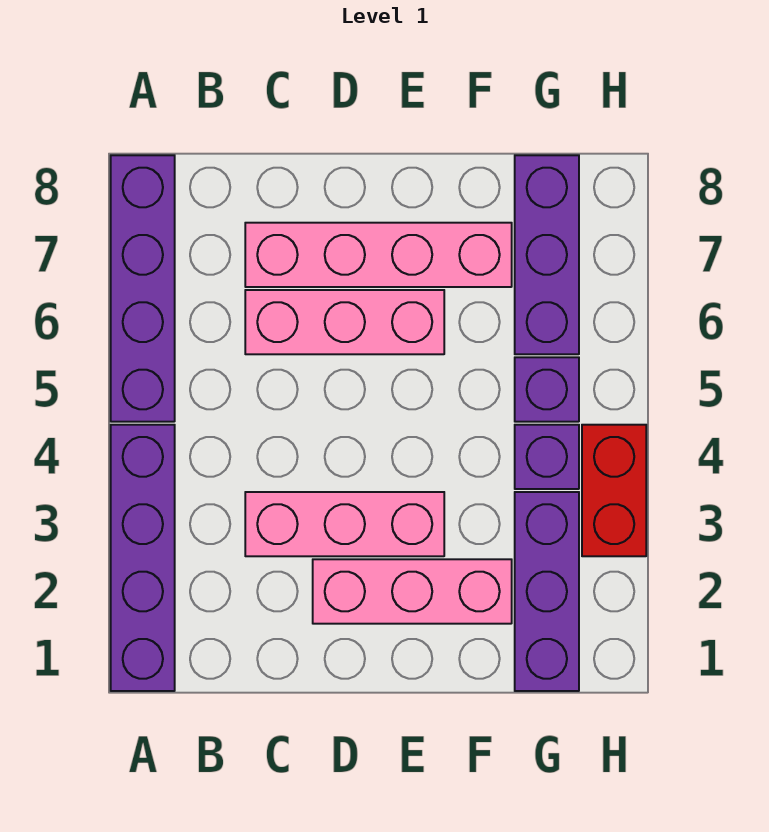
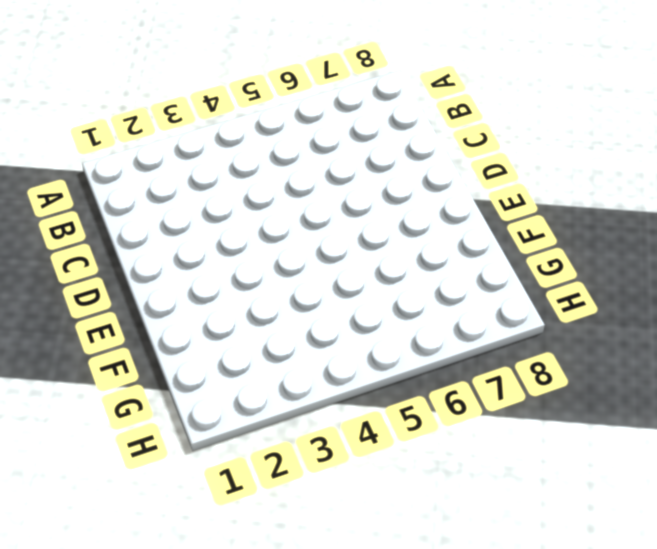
none -> purple 1x4 brick [111,425,175,691]
none -> purple 1x4 brick [111,155,175,422]

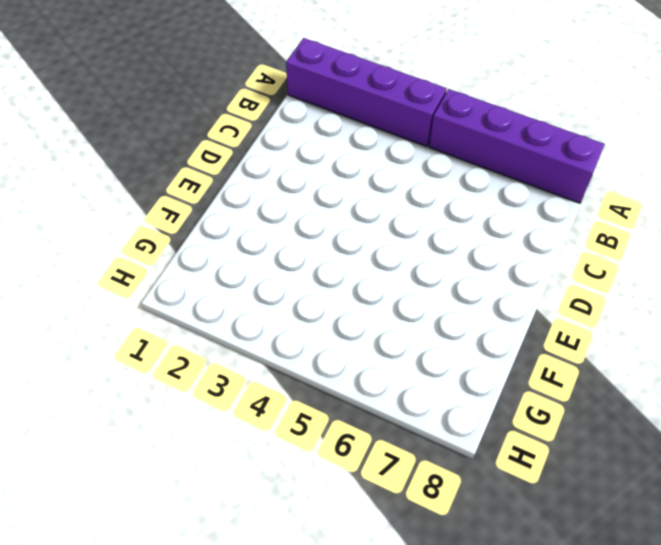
none -> pink 1x3 brick [245,492,444,556]
none -> pink 1x3 brick [245,290,444,354]

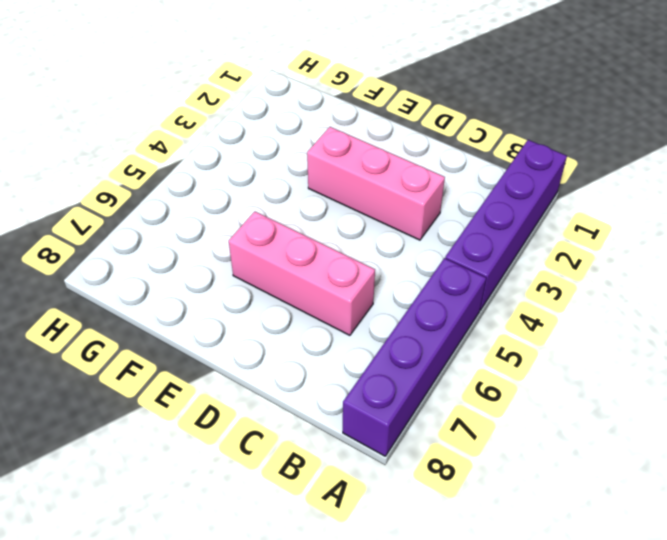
none -> pink 1x4 brick [245,223,512,287]
none -> pink 1x3 brick [313,559,512,624]

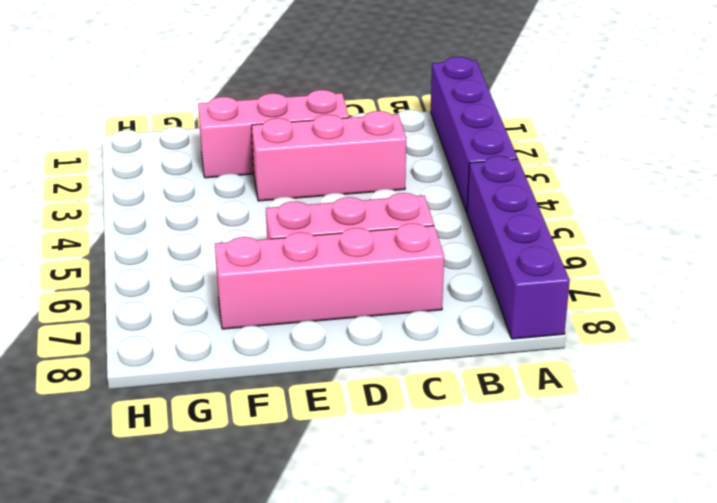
none -> purple 1x3 brick [515,492,579,691]
none -> purple 1x1 brick [515,425,579,489]

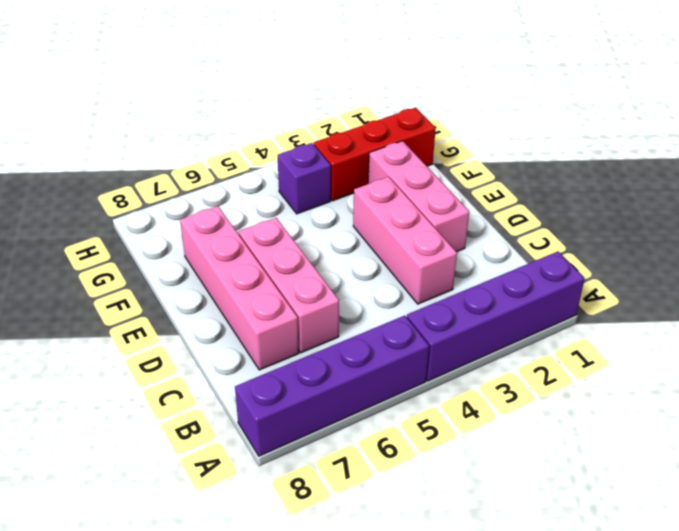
red 1x3 brick [314,108,436,201] -> purple 1x3 brick [515,492,579,691]
none -> purple 1x1 brick [515,357,579,422]
none -> purple 1x3 brick [515,155,579,354]

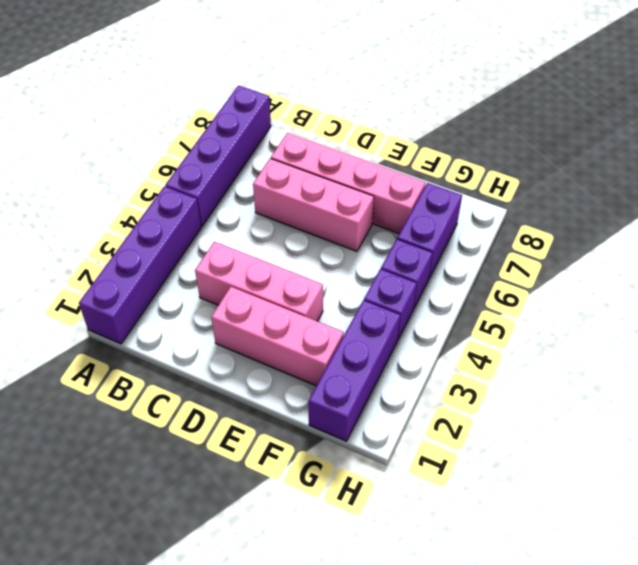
purple 1x2 brick [397,183,462,278] -> purple 1x3 brick [515,155,579,354]
none -> red 1x2 brick [582,425,646,556]

